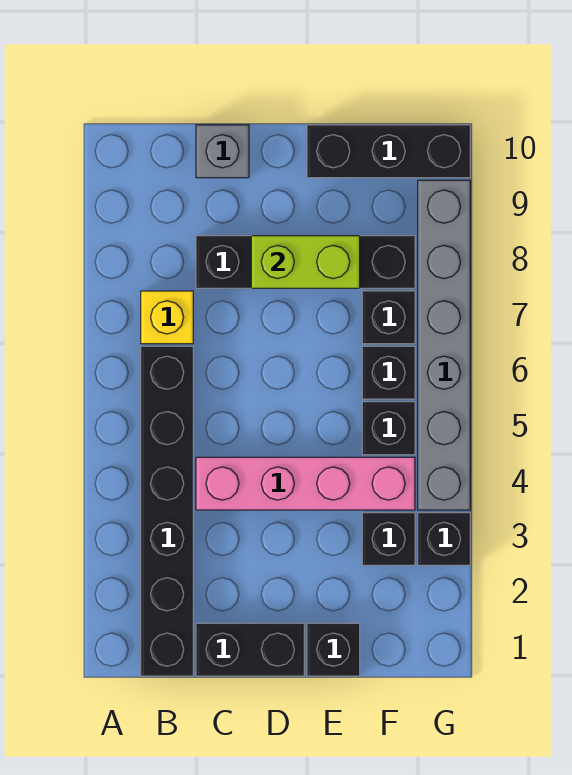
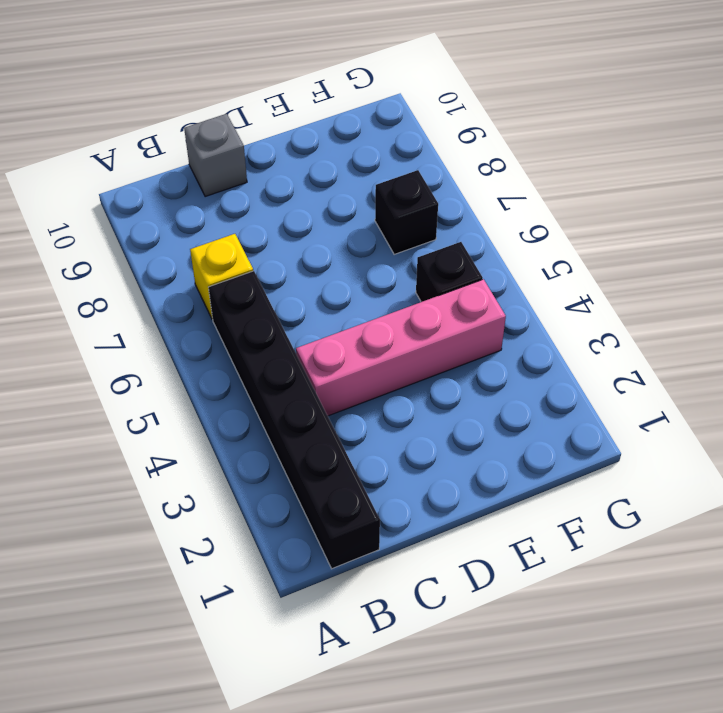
none -> black 1x2 brick [196,623,304,676]
none -> black 1x4 brick [196,236,415,288]
none -> black 1x1 brick [307,623,360,676]

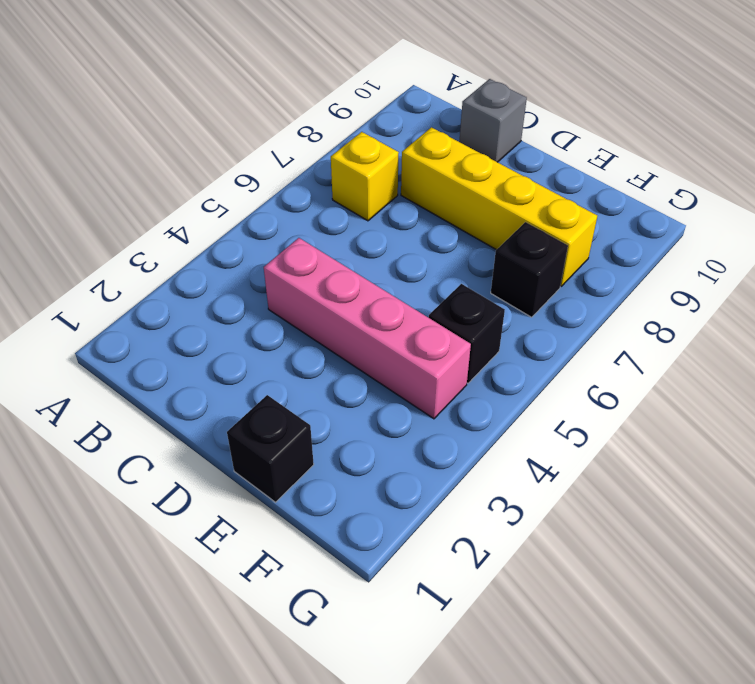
yellow 1x4 brick [401,127,597,286] -> black 1x4 brick [196,236,415,288]
none -> black 1x6 brick [141,346,193,676]
none -> black 1x2 brick [196,623,304,676]
none -> black 1x3 brick [307,125,470,178]

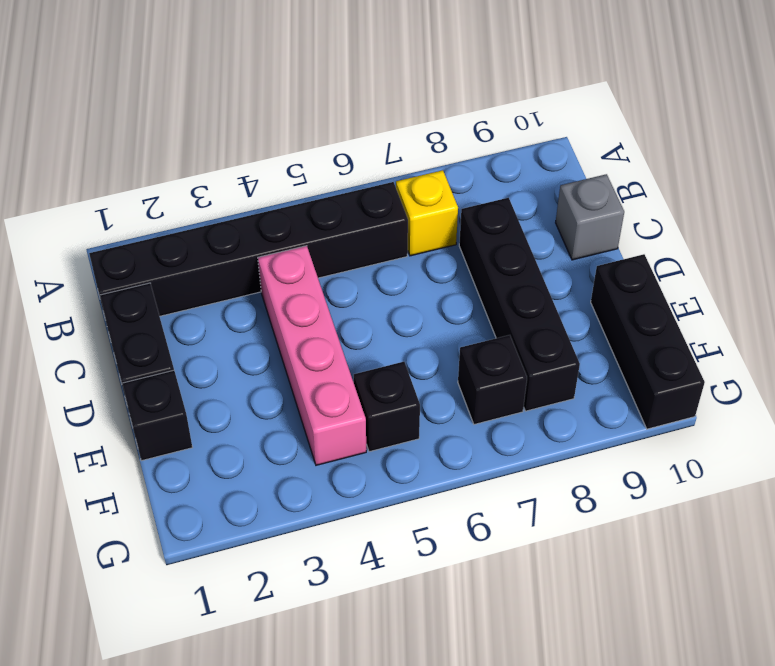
none -> black 1x1 brick [362,513,415,565]
none -> black 1x1 brick [362,346,415,399]
none -> black 1x1 brick [418,513,470,565]

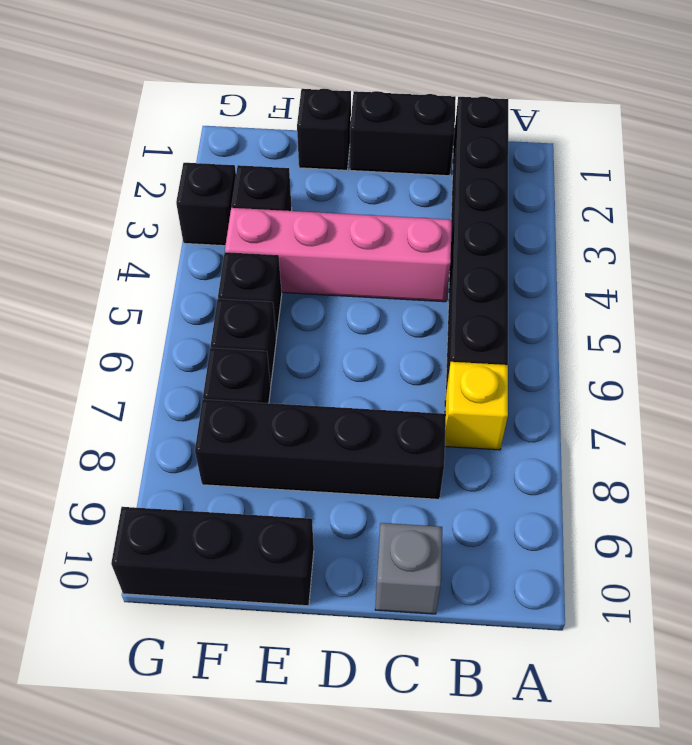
none -> grey 1x6 brick [418,180,470,510]
none -> lime 1x2 brick [251,236,360,288]

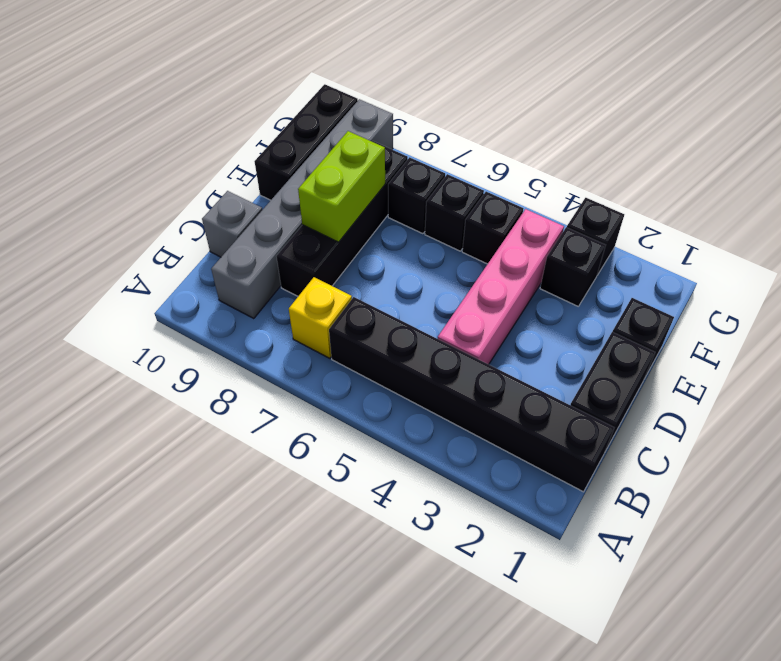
grey 1x6 brick [211,99,393,319] -> grey 1x6 brick turned to [418,180,470,510]

